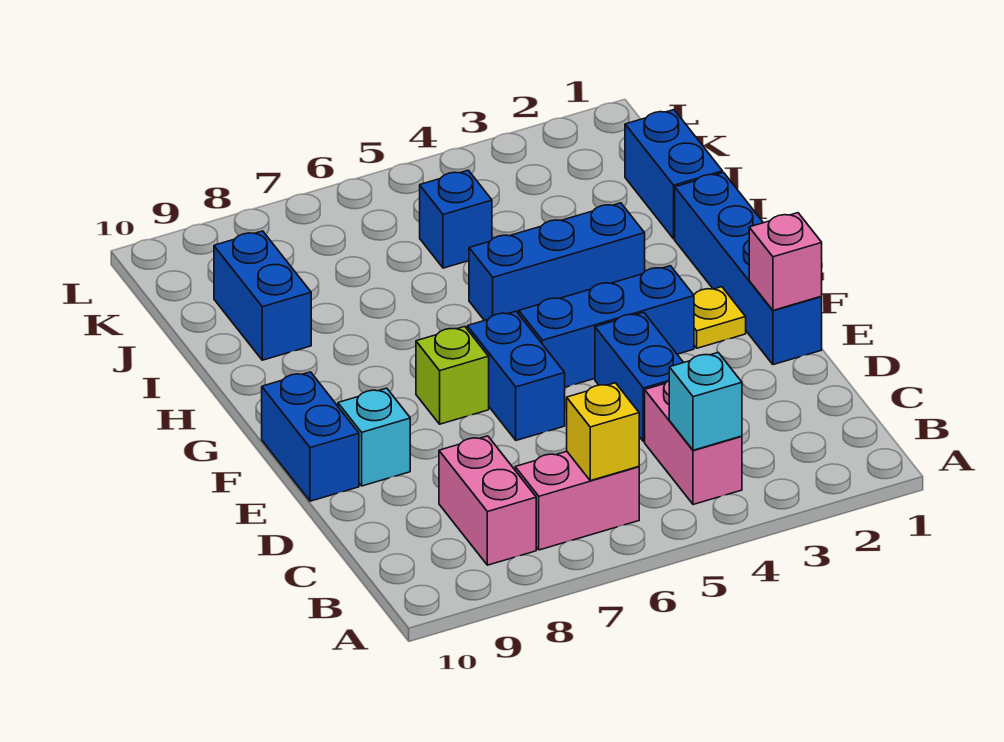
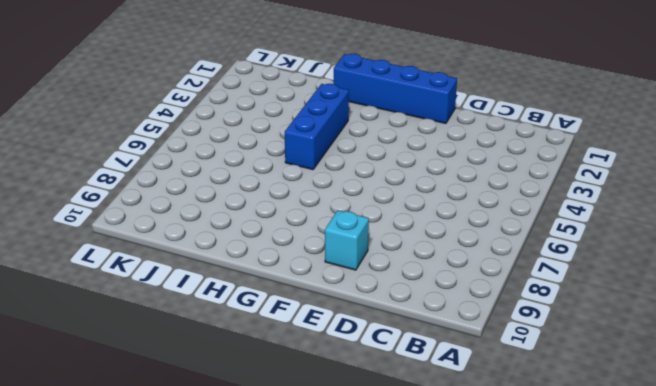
none -> pink 1x2 brick [645,381,742,505]
none -> pink 1x2 brick [515,451,639,550]
none -> pink 1x2 brick [439,436,536,565]

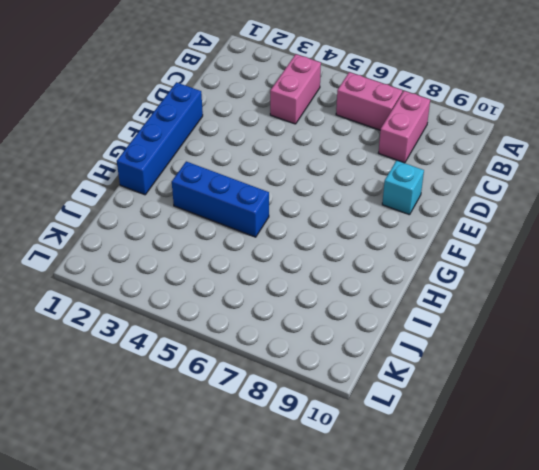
none -> blue 1x2 brick [595,312,684,442]
none -> blue 1x2 brick [467,311,565,440]
none -> blue 1x2 brick [262,372,359,501]

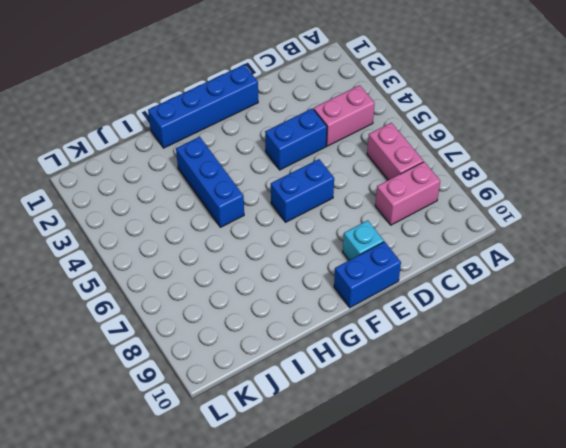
none -> yellow 1x1 plate [694,287,746,348]
none -> blue 1x3 brick [519,266,694,387]
none -> lime 1x1 brick [416,326,489,424]

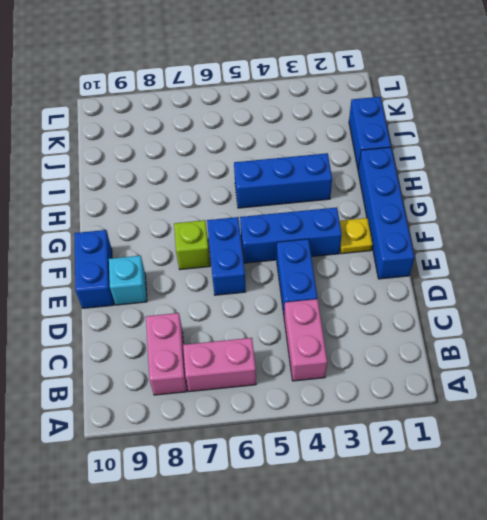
none -> blue 1x2 brick [214,231,311,360]
none -> blue 1x1 brick [420,170,492,268]
none -> cyan 1x1 brick [669,353,742,450]

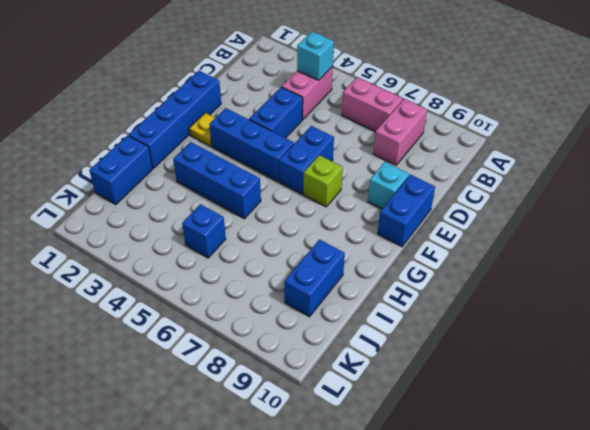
none -> yellow 1x1 brick [567,383,639,481]
none -> pink 1x1 brick [749,213,822,310]

